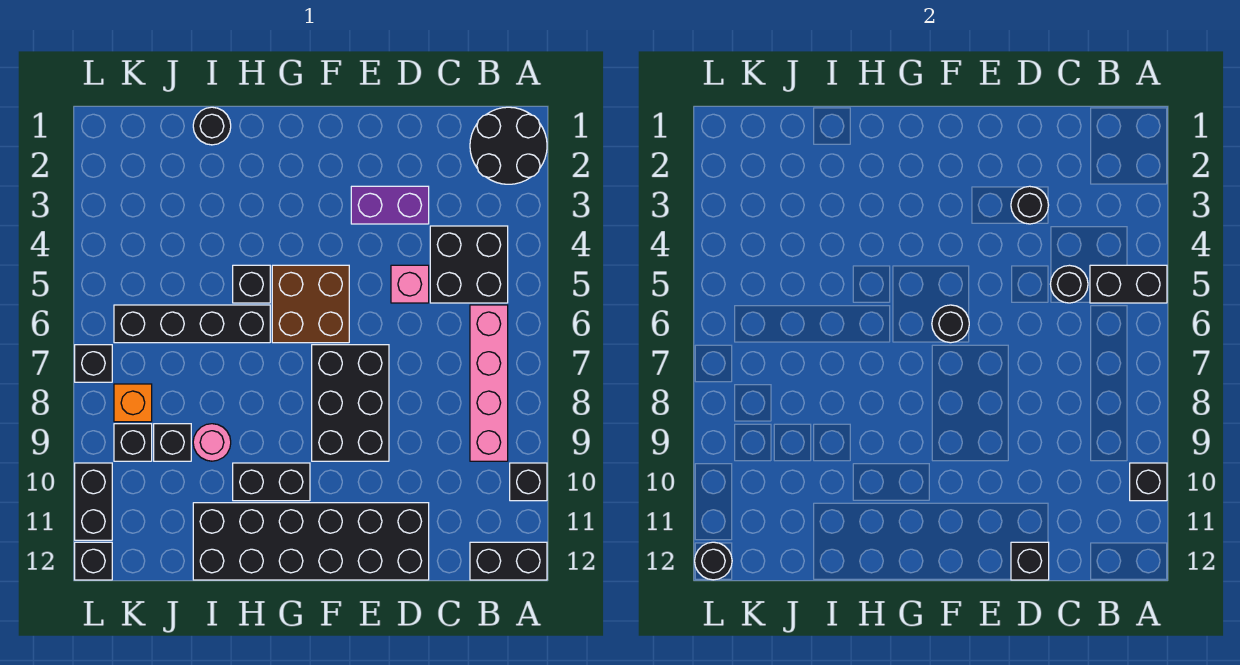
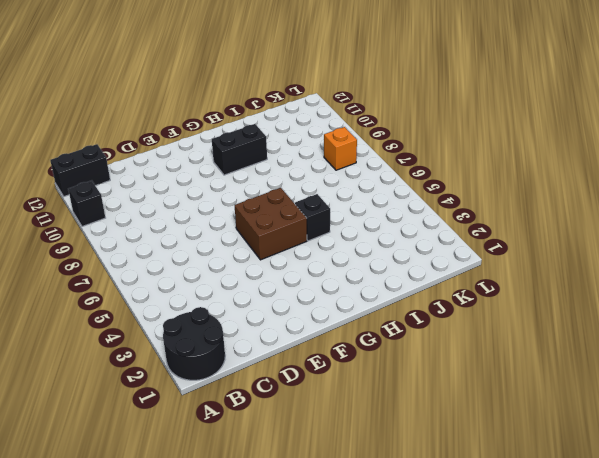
none -> black 2x2 brick [430,226,508,303]
none -> pink 1x4 brick [470,305,508,461]
none -> purple 1x2 brick [351,186,429,224]

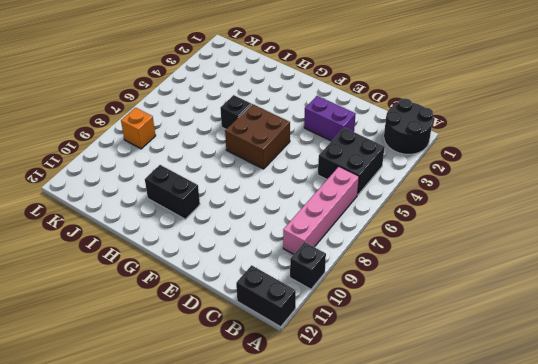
none -> pink 1x1 brick [391,265,429,303]
none -> black 2x6 brick [193,503,429,580]
none -> black 2x3 brick [312,345,389,461]

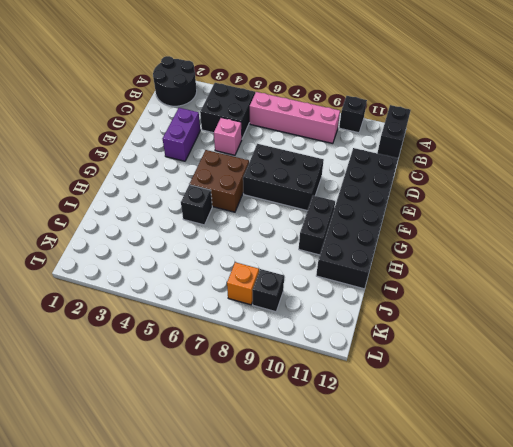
none -> black 1x4 brick [114,305,270,343]
none -> black 1x1 round brick [193,107,231,145]
none -> pink 1x1 round brick [193,424,231,461]

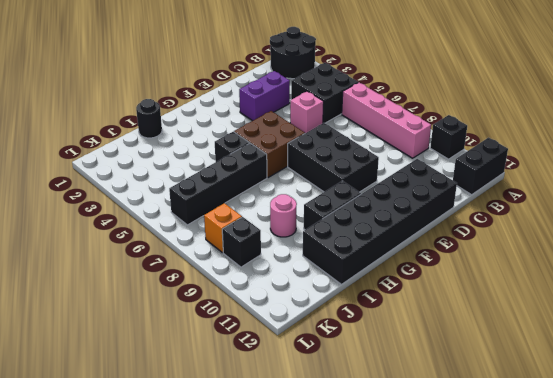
none -> black 1x1 brick [154,424,191,461]
none -> black 1x1 brick [75,345,112,382]
none -> black 1x2 brick [75,463,112,540]

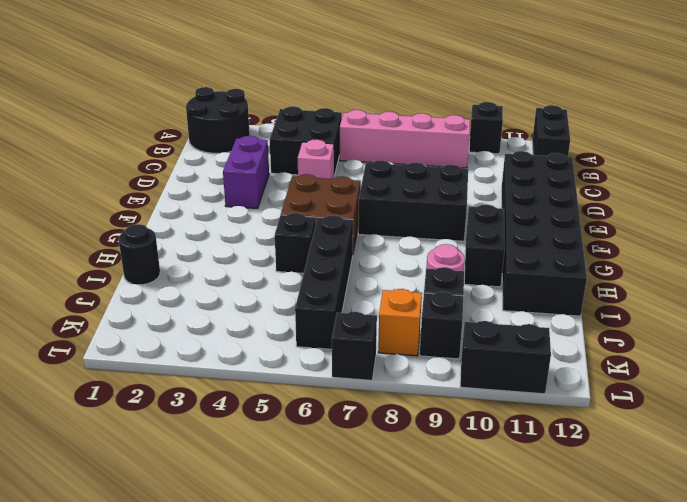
none -> black 1x1 brick [75,542,112,580]
none -> black 1x2 brick [1090,265,1167,303]
none -> black 1x1 brick [1130,463,1167,501]

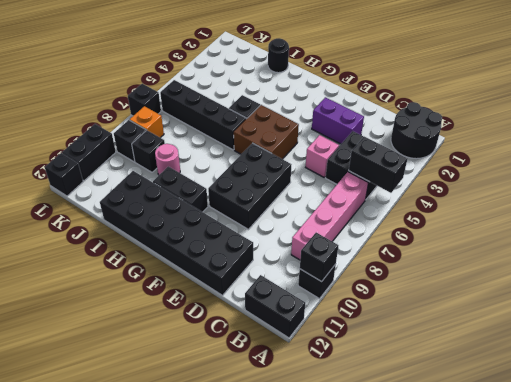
none -> black 1x1 round brick [1050,265,1088,303]
none -> black 1x1 round brick [1011,186,1048,224]
none -> black 1x1 brick [1011,542,1049,580]

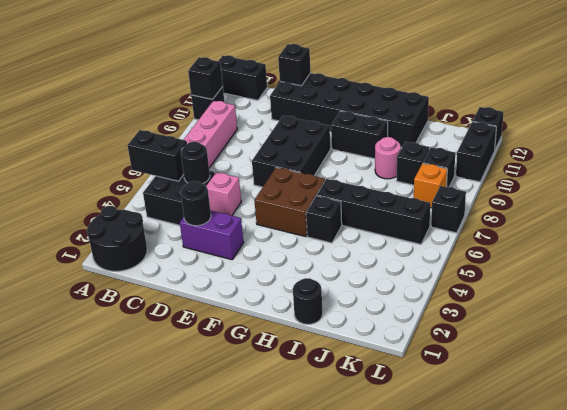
none -> black 1x1 round brick [932,305,969,343]
none -> black 1x1 round brick [695,542,732,580]

